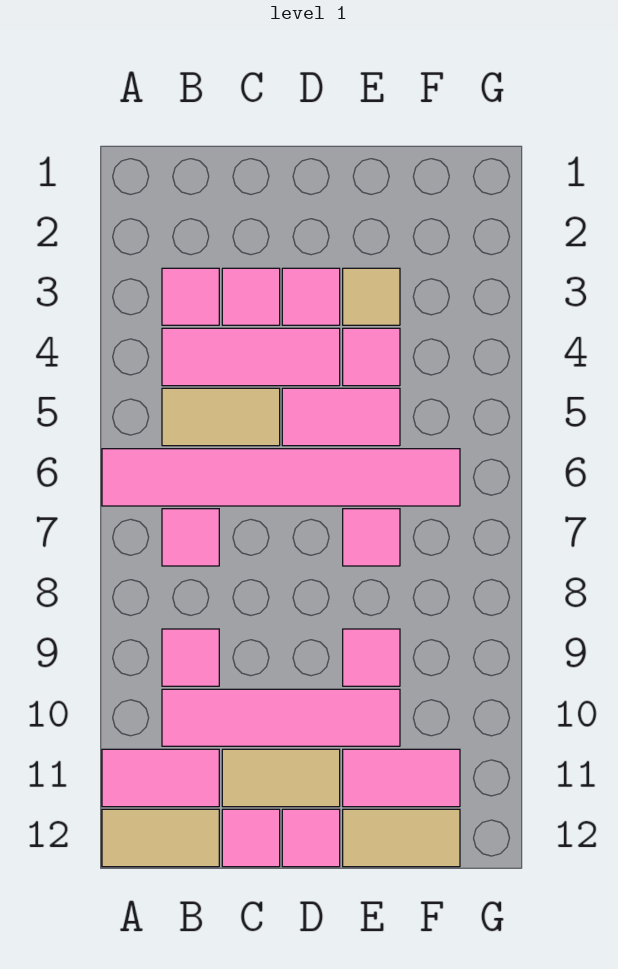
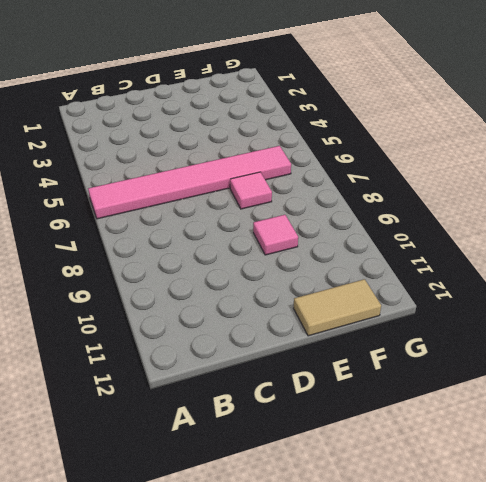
none -> pink 1x2 tile [102,749,219,807]
none -> tan 1x2 tile [102,809,219,867]
none -> pink 1x1 tile [162,268,219,325]

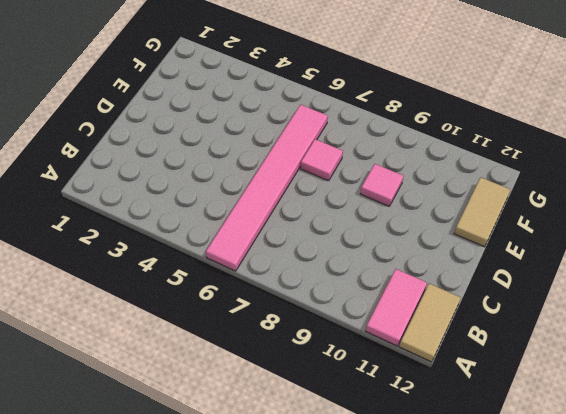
none -> pink 1x1 tile [162,268,219,325]
none -> pink 1x3 tile [162,328,340,386]
none -> tan 1x2 tile [162,388,280,446]

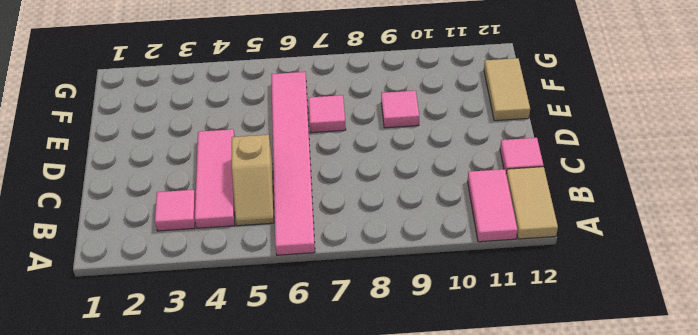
tan 1x2 slope [232,135,274,226] -> tan 1x2 tile [162,388,280,446]
none -> pink 1x1 tile [162,509,219,566]
none -> pink 1x1 tile [162,629,219,686]
none -> pink 1x4 tile [162,689,400,746]

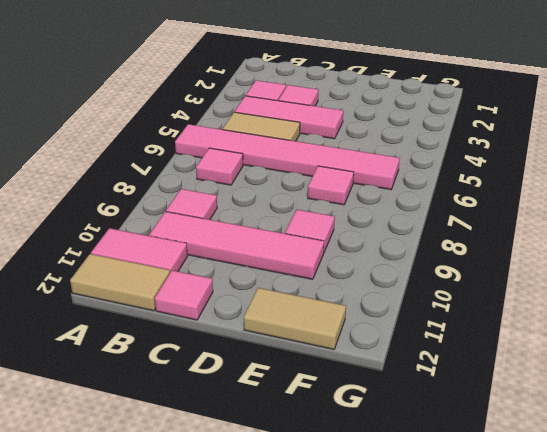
none -> tan 1x2 tile [222,749,340,807]
none -> pink 1x1 tile [282,268,340,325]
none -> pink 1x2 tile [282,388,400,446]

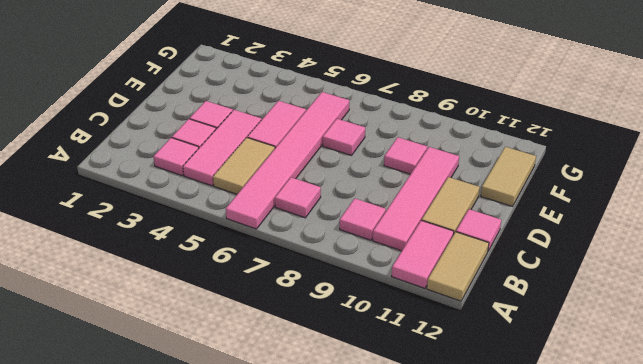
none -> pink 1x1 tile [282,809,340,867]
none -> tan 1x1 tile [343,268,400,325]
none -> pink 1x1 tile [343,328,400,386]

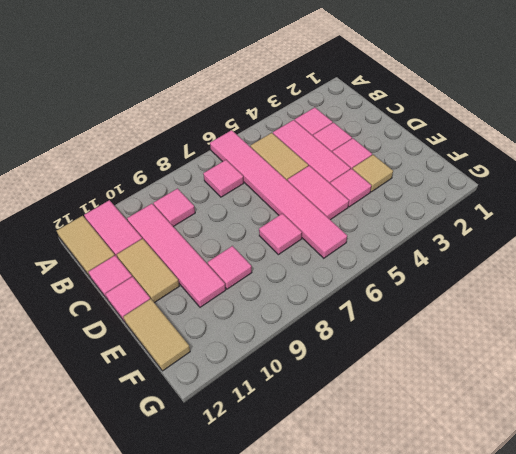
none -> pink 1x2 tile [343,749,460,807]

